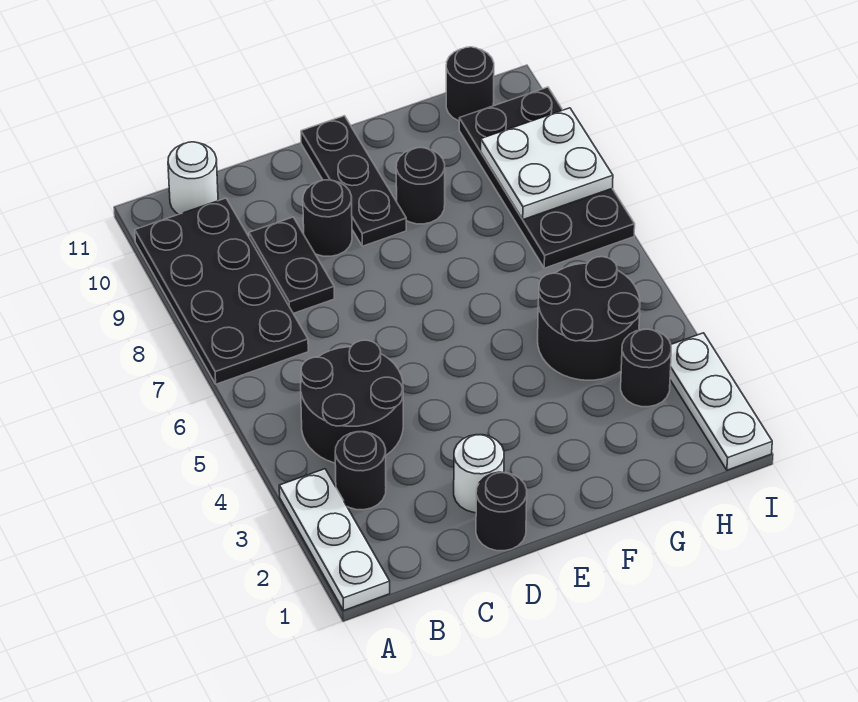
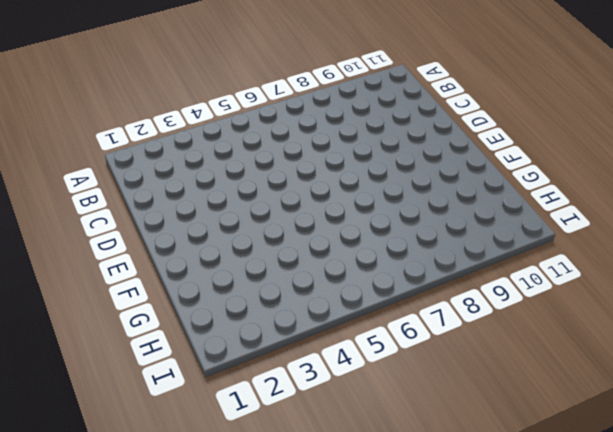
none -> white 1x3 plate [279,469,390,610]
none -> black 2x4 plate [135,198,308,384]
none -> black 1x1 round brick [335,432,386,510]

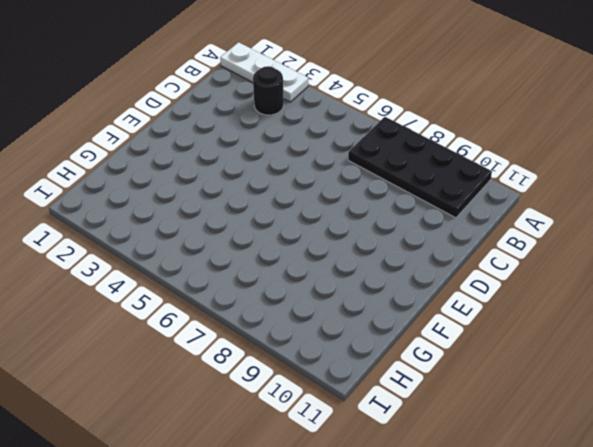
none -> black 2x2 round brick [301,340,403,463]
none -> white 1x1 round brick [168,142,218,214]
none -> black 1x2 plate [249,217,334,313]

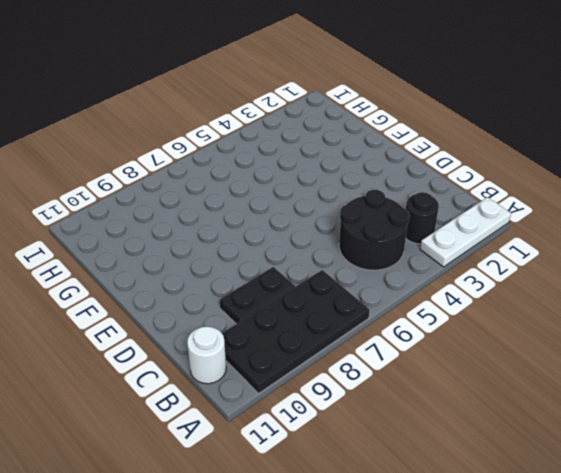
none -> black 1x1 round brick [476,472,527,551]
none -> white 1x1 round brick [454,435,504,513]
none -> black 1x1 round brick [303,180,352,256]

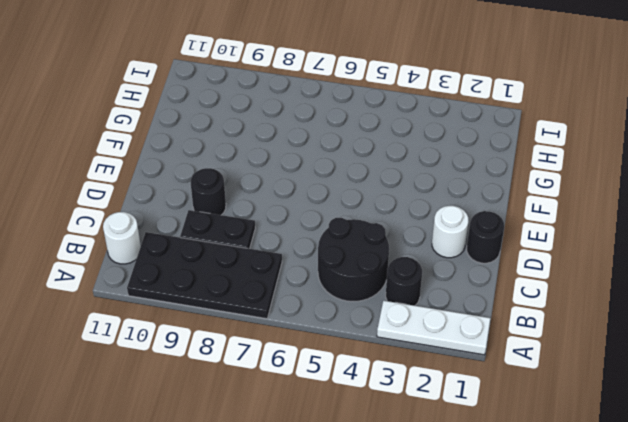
none -> black 1x3 plate [301,116,406,246]
none -> black 1x1 round brick [396,148,445,224]
none -> black 2x2 round brick [538,257,640,380]

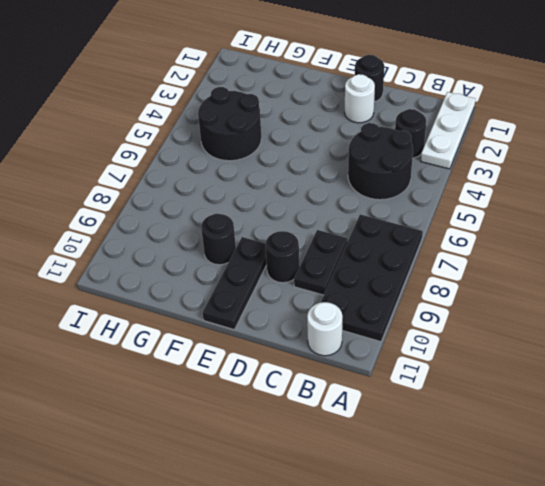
none -> black 1x1 round brick [621,329,671,407]
none -> black 2x4 plate [459,87,635,268]
none -> black 1x1 round brick [446,47,494,121]

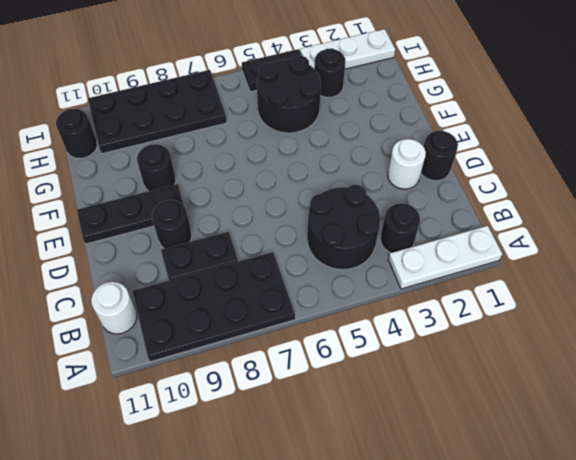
black 1x2 plate [242,49,302,92] -> none
none -> white 2x2 plate [481,108,613,219]

